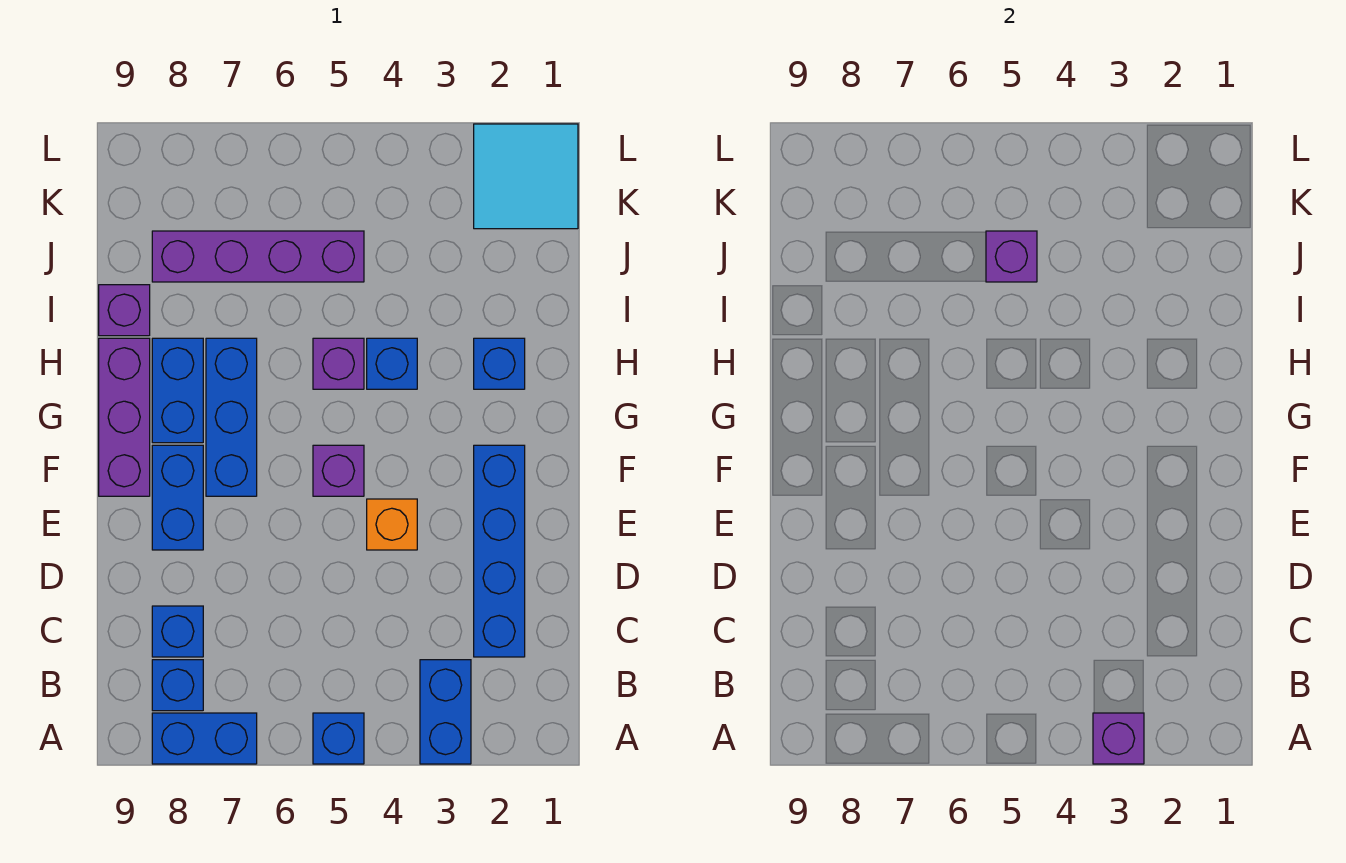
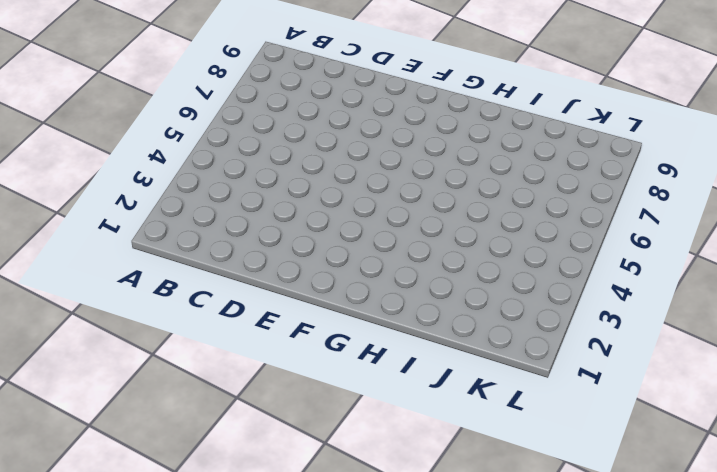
none -> blue 1x2 brick [420,660,471,764]
none -> blue 1x1 brick [313,713,364,764]
none -> blue 1x2 brick [152,713,257,764]

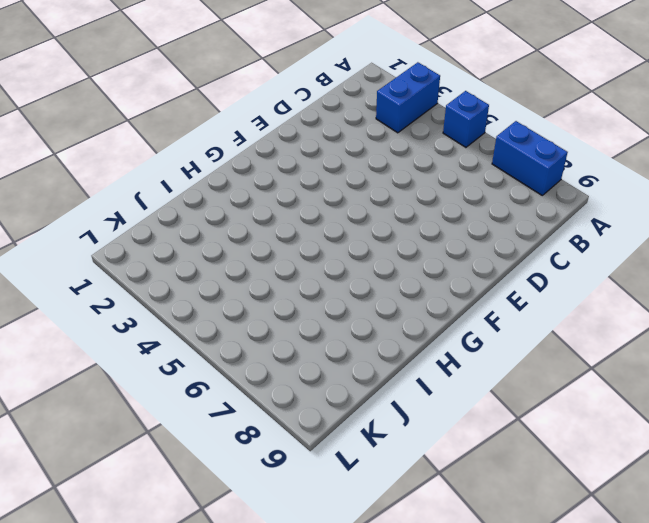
none -> blue 1x1 brick [152,660,203,711]
none -> blue 1x4 brick [474,445,525,657]
none -> blue 1x1 brick [152,606,203,657]

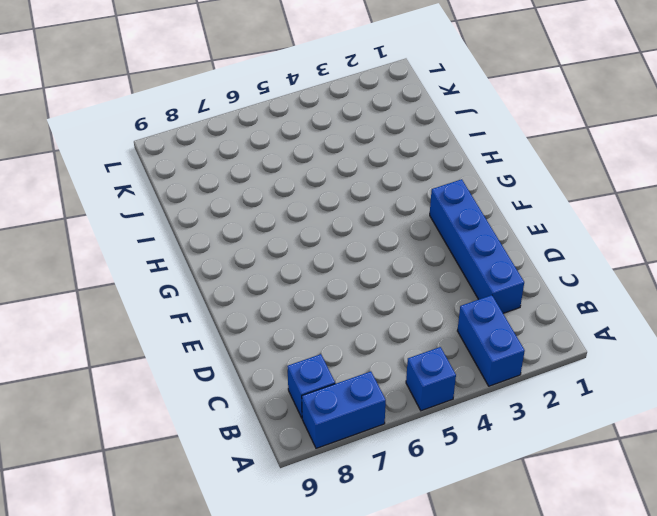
none -> blue 1x1 brick [152,606,203,657]
none -> orange 1x1 brick [367,499,417,550]
none -> blue 1x2 brick [152,445,203,550]

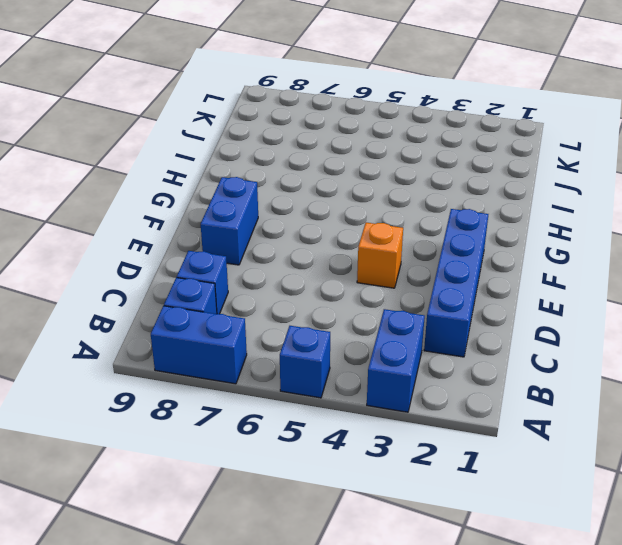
none -> purple 1x1 brick [313,445,364,496]
none -> blue 1x3 brick [206,338,257,496]
none -> purple 1x3 brick [99,338,150,496]

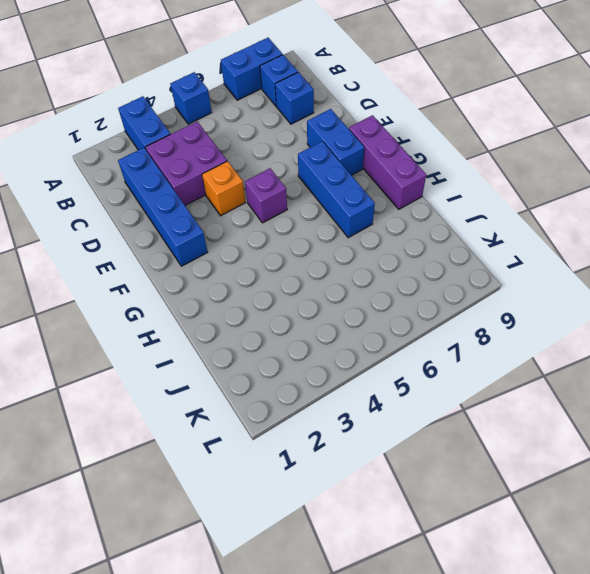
purple 2x2 brick [146,122,227,205] -> none
none -> blue 1x2 brick [152,338,203,443]
none -> blue 1x1 brick [474,338,525,389]
none -> blue 1x1 brick [367,338,417,389]

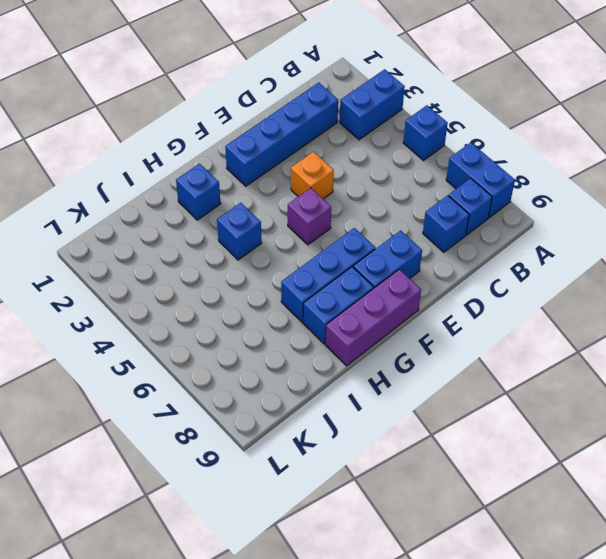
none -> purple 1x1 brick [313,338,364,389]
none -> purple 1x1 brick [99,285,150,336]
none -> purple 1x4 brick [152,231,364,282]

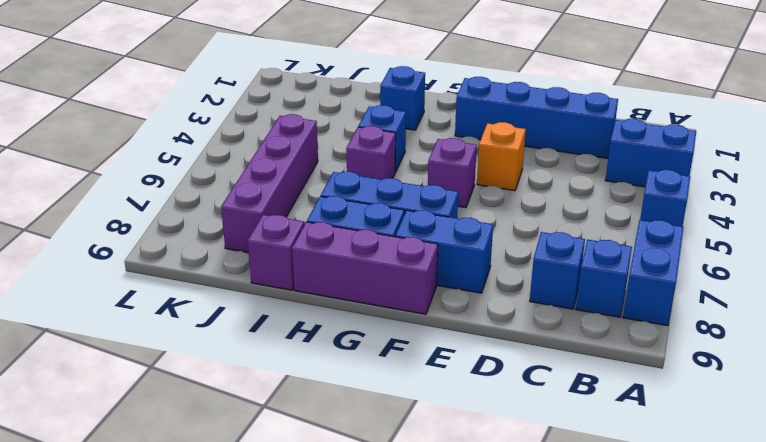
none -> cyan 2x2 tile [474,124,578,229]
none -> purple 1x1 brick [1093,713,1144,764]
none -> purple 1x1 brick [986,231,1037,282]

